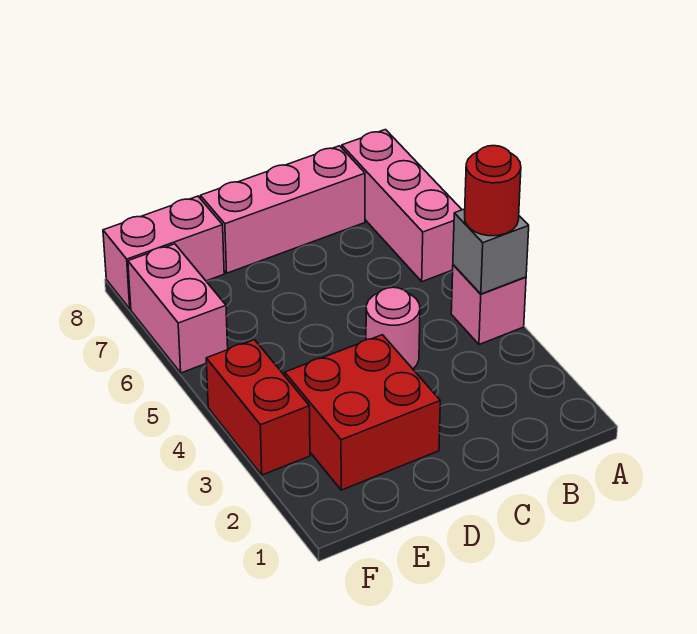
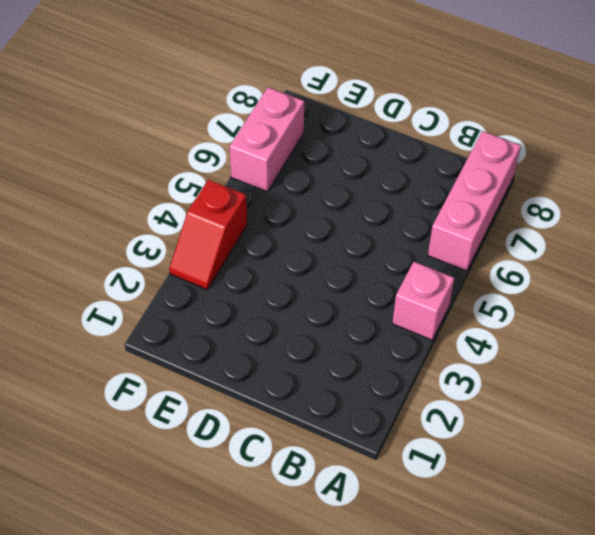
red 1x2 slope [169,180,247,290] -> red 1x2 brick [206,340,310,475]
none -> pink 1x3 brick [200,146,365,273]
none -> pink 1x1 round brick [366,287,420,369]

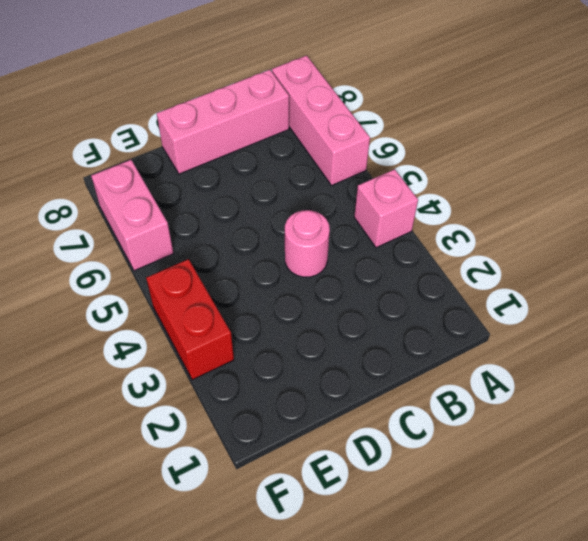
none -> red 2x2 brick [285,335,440,490]
none -> pink 1x2 brick [103,196,224,309]

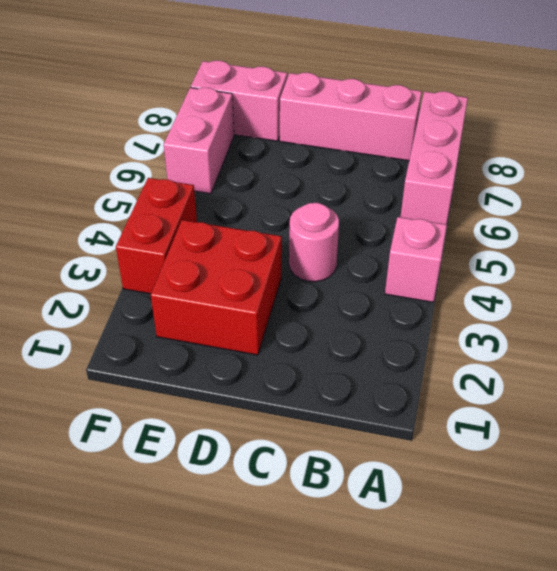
none -> grey 1x1 brick [453,209,529,294]
none -> red 1x1 round brick [465,146,521,236]

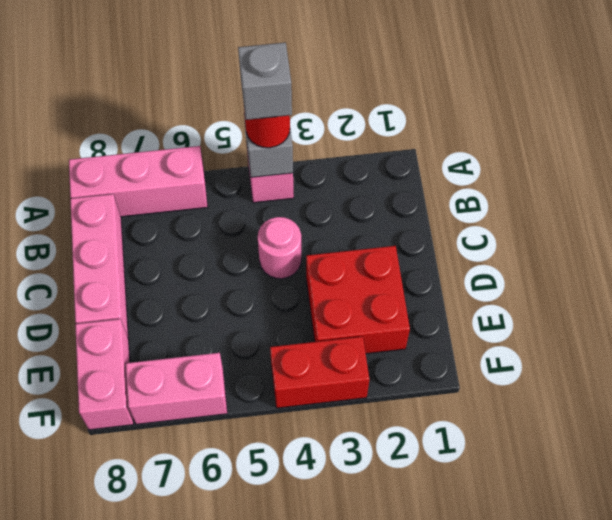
grey 1x1 brick [238,43,292,120] -> none

